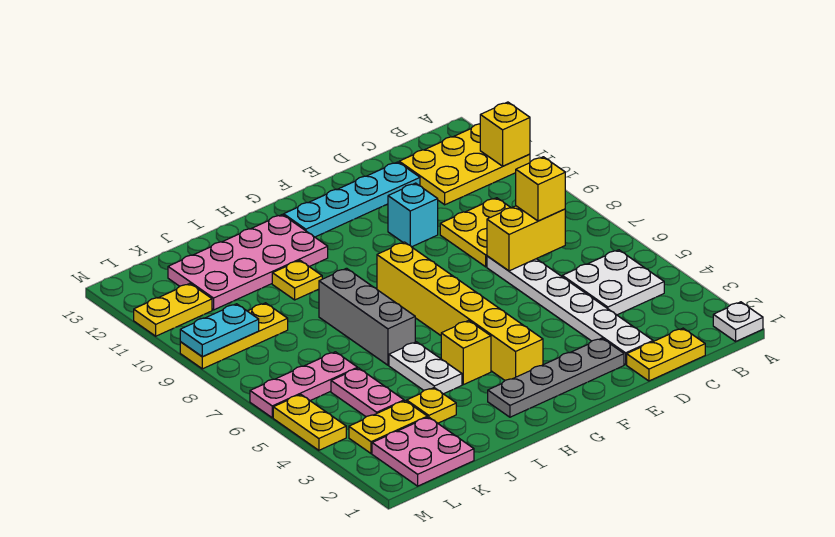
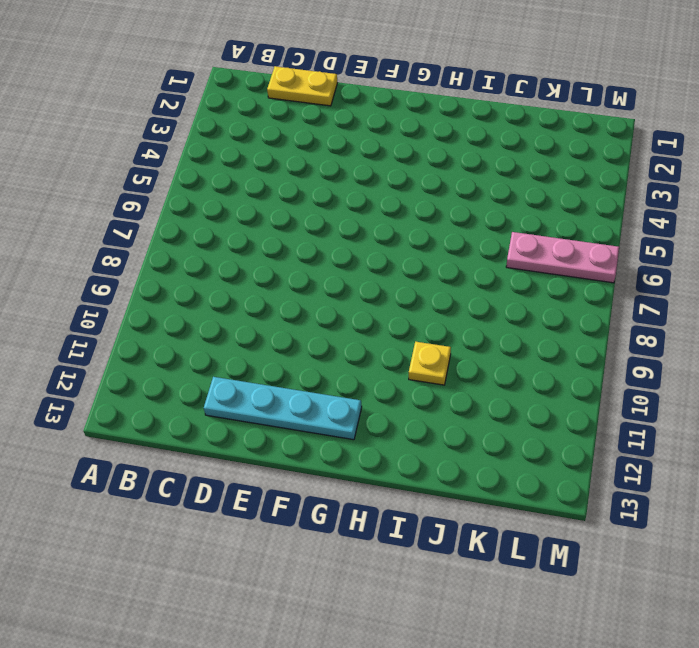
none -> white 1x1 plate [713,302,763,341]
none -> yellow 2x3 plate [399,124,530,205]
none -> white 2x2 plate [562,250,664,315]

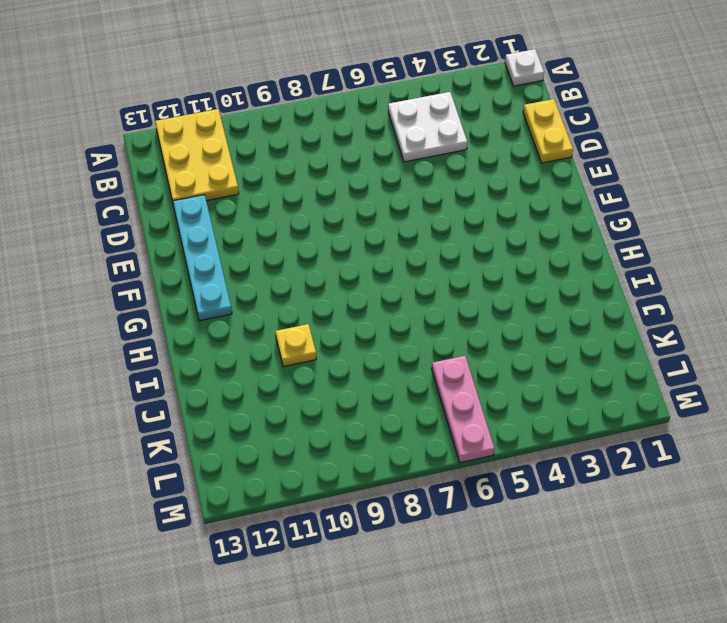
none -> yellow 2x2 plate [440,198,511,267]
none -> white 1x6 plate [487,256,653,365]
none -> grey 1x4 plate [488,338,624,417]

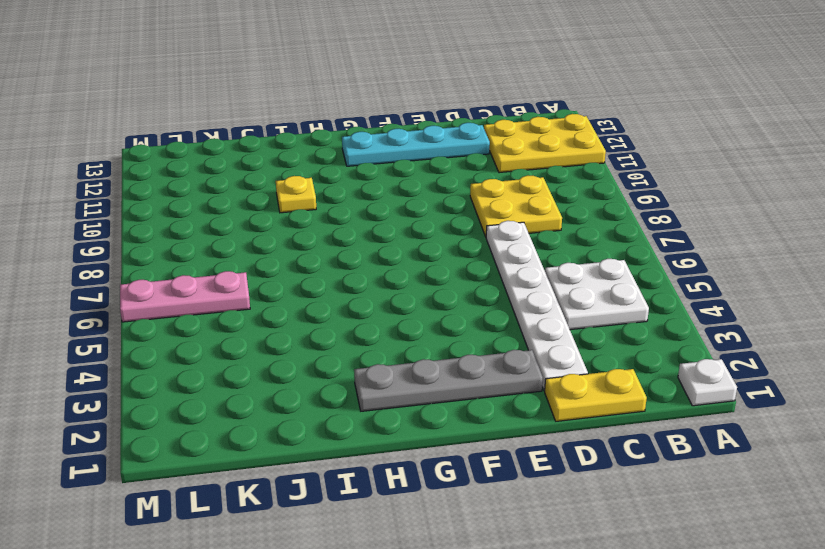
none -> cyan 1x1 brick [388,183,438,247]
none -> yellow 1x6 brick [377,242,543,380]
none -> yellow 1x1 brick [441,320,491,385]

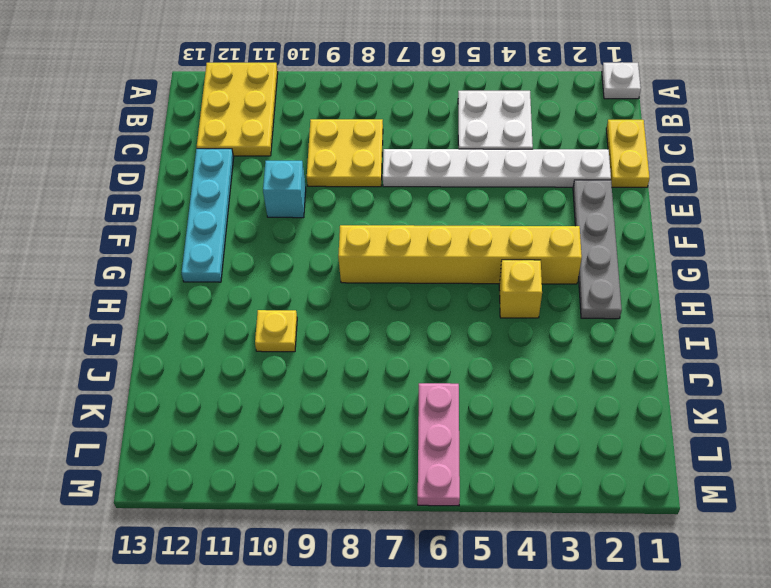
none -> pink 2x4 plate [168,215,328,310]
none -> white 1x2 plate [389,342,462,394]
none -> grey 1x3 brick [319,268,415,365]

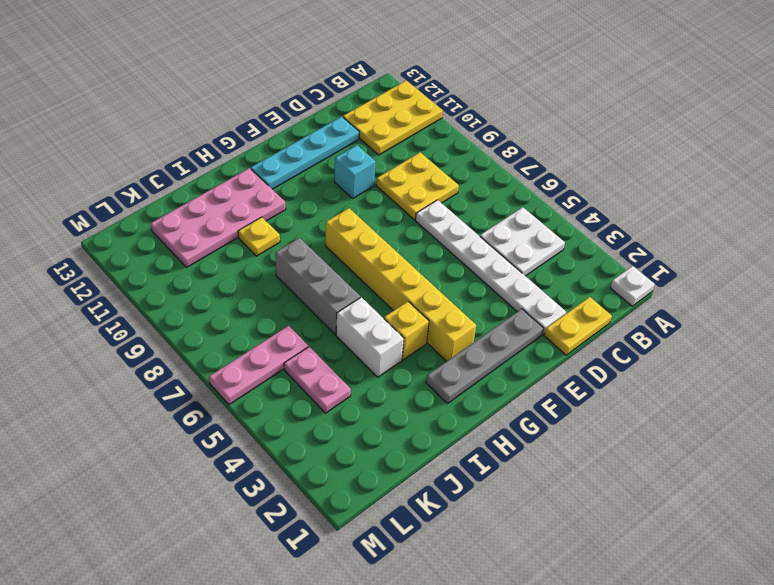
white 1x2 brick [336,297,404,377] -> white 1x2 plate [389,342,462,394]
none -> yellow 1x1 plate [407,388,456,423]
none -> pink 2x2 plate [372,417,474,486]
none -> yellow 1x2 plate [349,401,427,454]

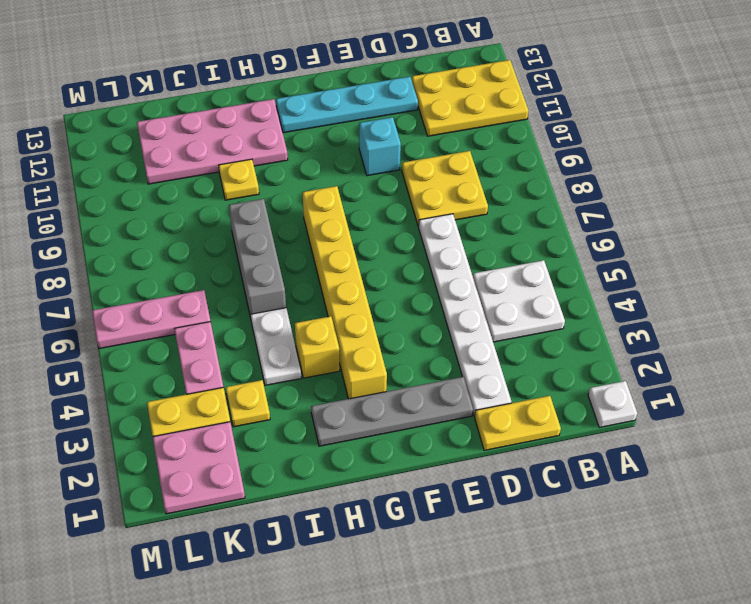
none -> yellow 1x3 plate [180,303,288,369]
none -> yellow 1x2 plate [134,284,212,336]
none -> yellow 1x2 plate [273,394,346,450]

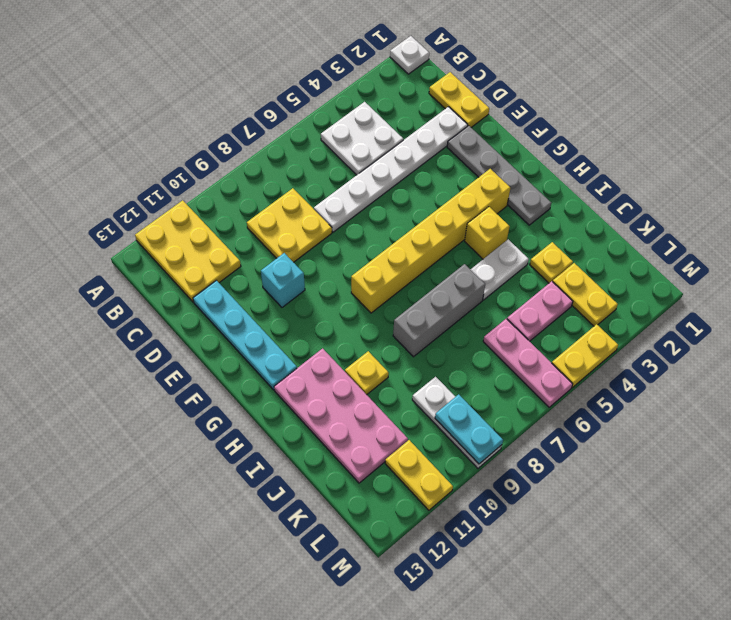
white 1x3 plate [412,377,502,468] -> yellow 1x3 plate [180,303,288,369]
none -> pink 2x2 plate [372,417,474,486]
none -> yellow 1x1 brick [480,102,530,166]
none -> yellow 1x2 brick [487,206,565,271]

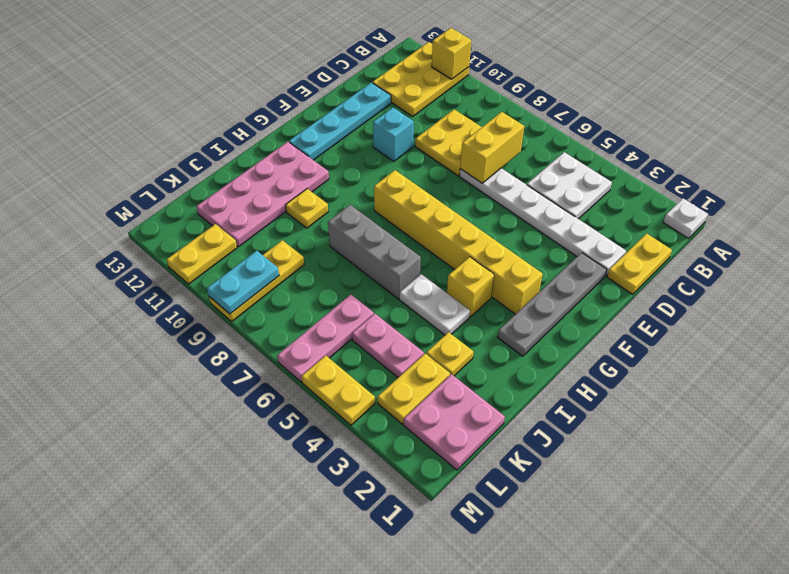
none -> yellow 1x1 brick [516,157,565,221]

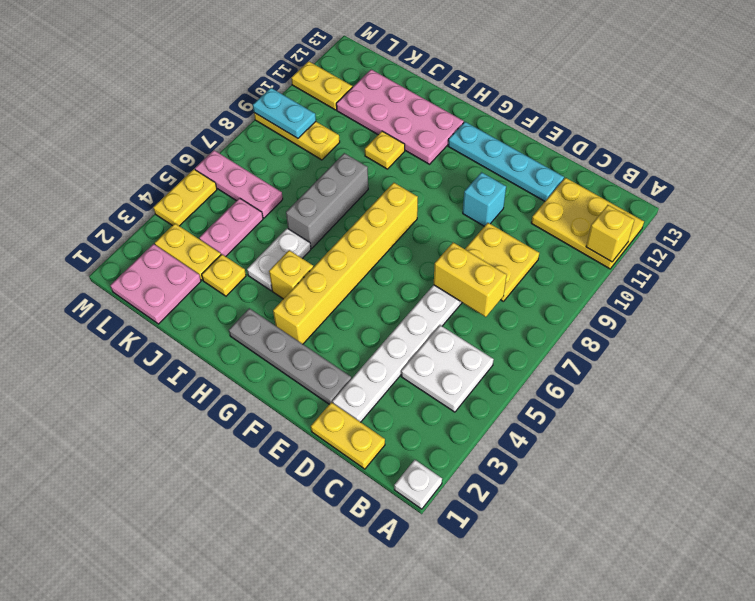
none -> yellow 1x1 brick [516,157,565,221]

